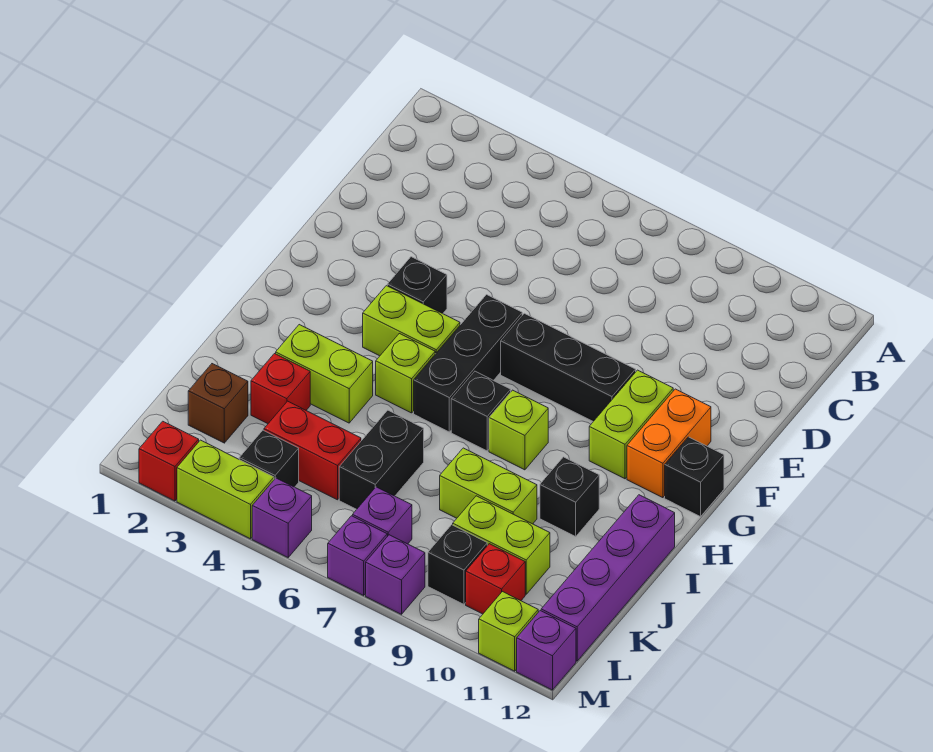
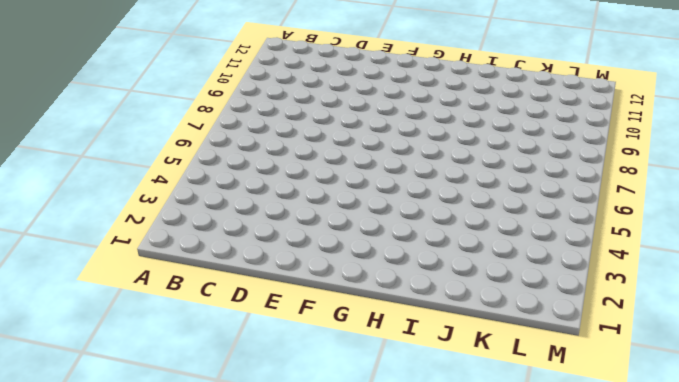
none -> black 1x1 brick [387,257,447,314]
none -> black 1x3 brick [414,295,522,432]
none -> black 1x3 brick [501,313,636,421]
none -> lime 1x2 brick [589,370,673,479]

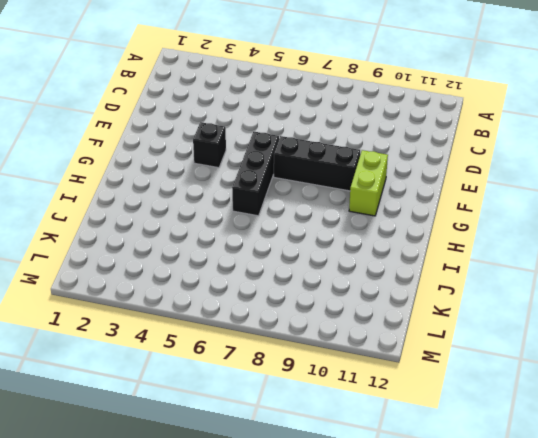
none -> orange 1x2 brick [627,389,711,498]
none -> lime 1x2 brick [363,286,460,356]
none -> black 1x1 brick [665,437,724,517]
none -> lime 1x1 brick [376,333,435,413]

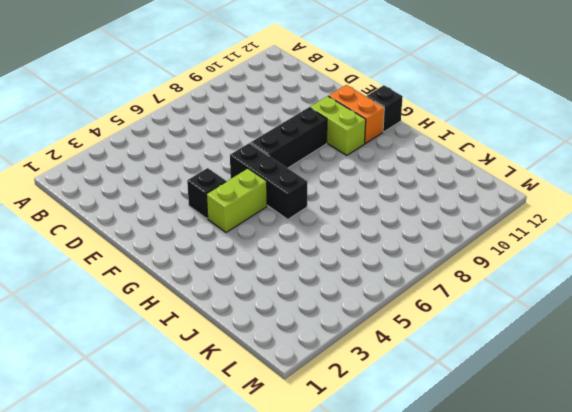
none -> lime 1x1 brick [376,333,435,413]
none -> black 1x1 brick [451,371,511,451]
none -> lime 1x1 brick [489,390,548,470]
none -> lime 1x2 brick [276,325,373,423]

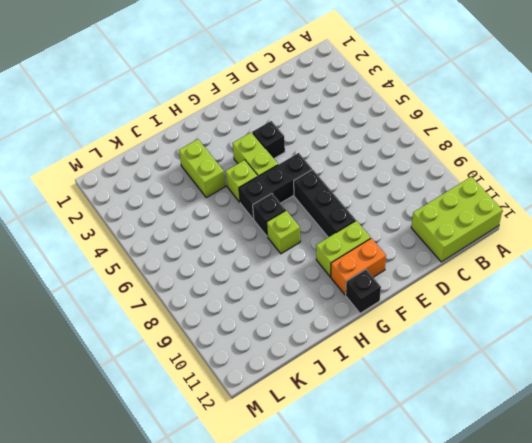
lime 2x3 brick [411,177,502,262] -> none
none -> black 1x1 brick [540,457,599,536]
none -> purple 1x4 brick [541,495,675,661]
none -> red 1x1 brick [251,354,310,424]
none -> black 1x2 brick [339,410,424,509]

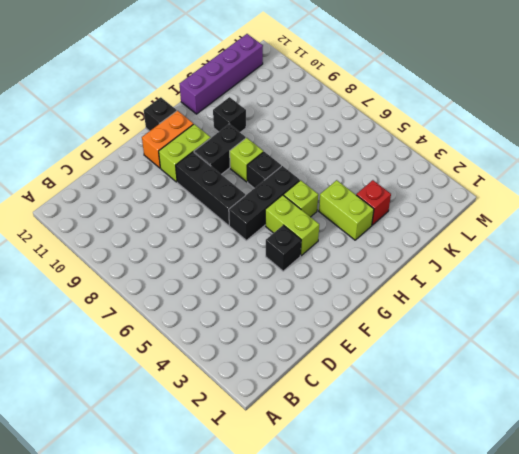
black 1x2 brick [194,124,246,174] -> black 1x2 brick moved to [339,410,424,509]
none -> lime 1x2 brick [440,448,537,524]
none -> brown 1x1 brick [188,364,248,443]
none -> red 1x2 brick [264,401,361,500]
none -> lime 1x2 brick [453,496,550,594]

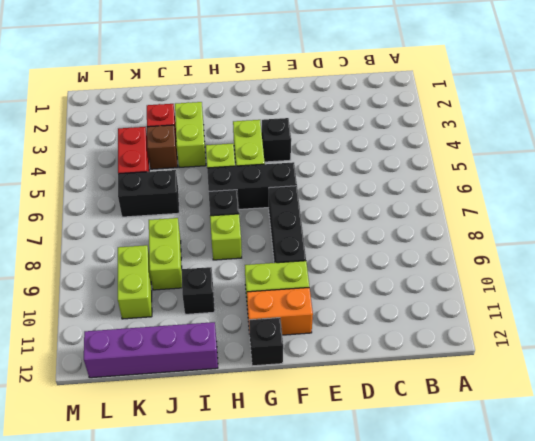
brown 1x1 brick [147,125,178,169] -> brown 1x1 brick moved to [188,364,248,443]
none -> black 1x1 brick [239,430,299,487]
none -> purple 1x1 brick [353,487,412,544]
none -> black 1x1 brick [428,525,487,604]
none -> red 1x1 brick [466,544,525,614]

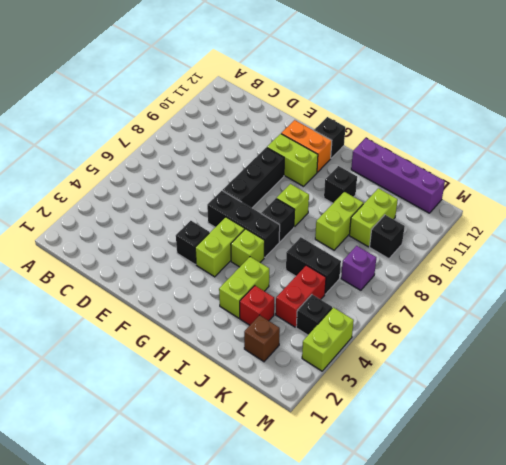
none -> red 1x1 brick [466,544,525,614]
none -> red 1x1 brick [139,421,199,501]
none -> purple 1x1 brick [252,478,312,557]
none -> purple 1x1 brick [328,516,387,595]

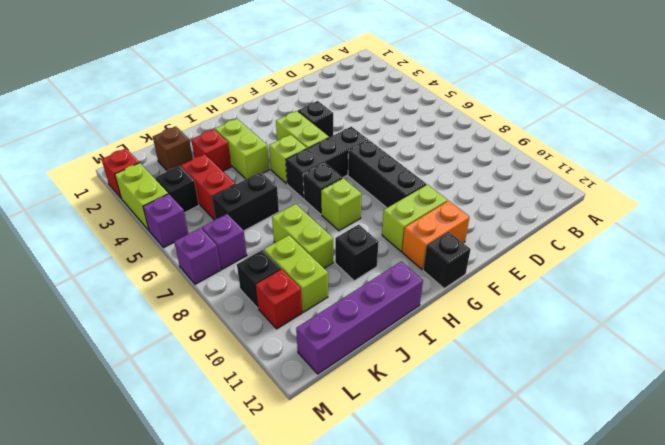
none -> purple 1x1 brick [366,535,425,614]
none -> lime 1x1 brick [479,592,538,671]
none -> purple 1x1 brick [517,611,576,690]

